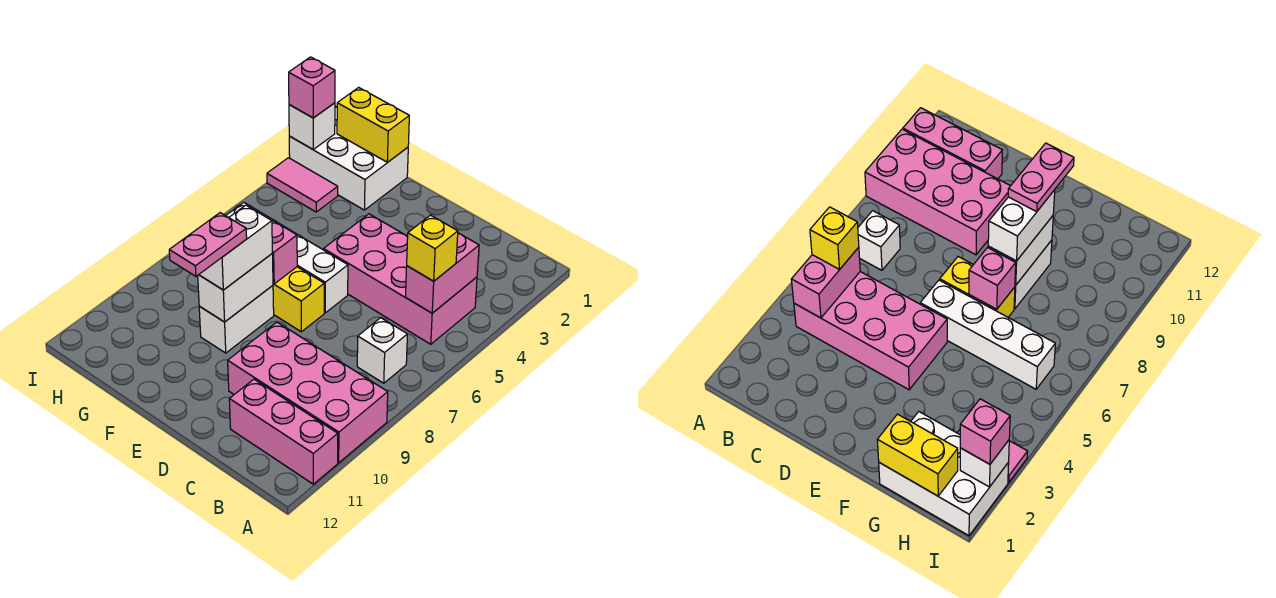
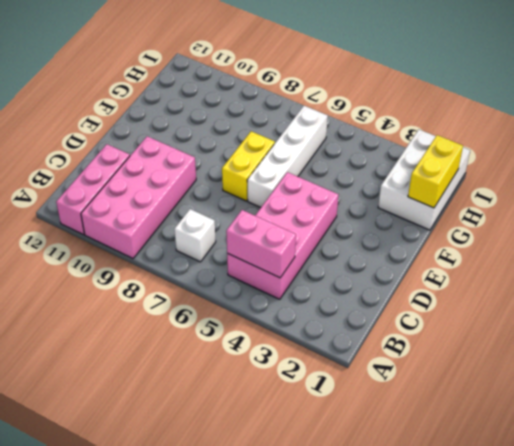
none -> white 1x2 brick [199,286,274,353]
none -> pink 1x2 tile [267,158,338,212]
none -> pink 1x1 brick [272,220,297,284]

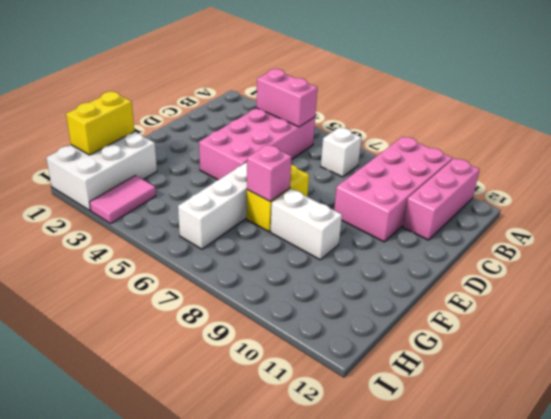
none -> white 1x2 brick [198,254,273,322]
none -> white 1x1 brick [289,103,335,149]
none -> yellow 1x1 brick [407,215,458,281]

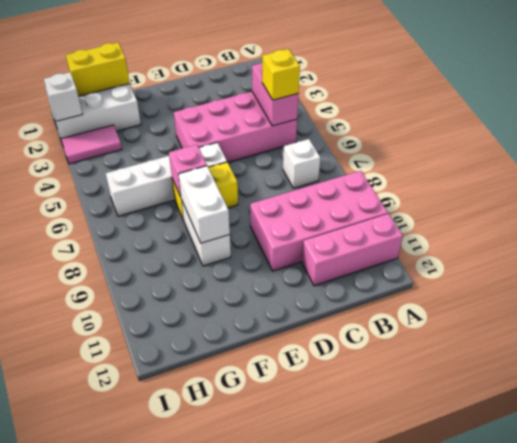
none -> white 1x2 brick [199,205,272,290]
none -> pink 1x1 brick [289,57,335,118]
none -> pink 1x2 plate [169,213,247,276]

